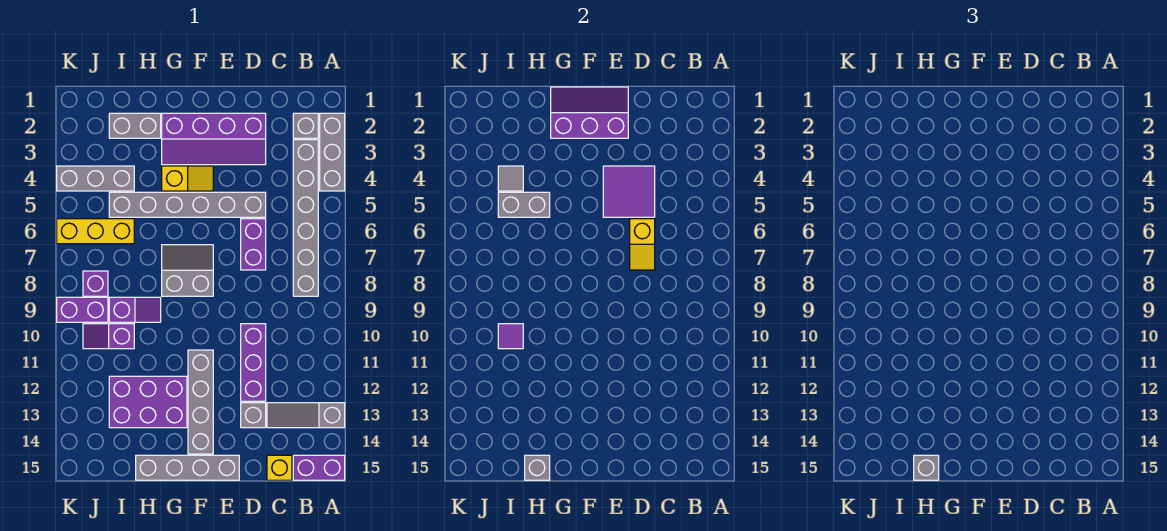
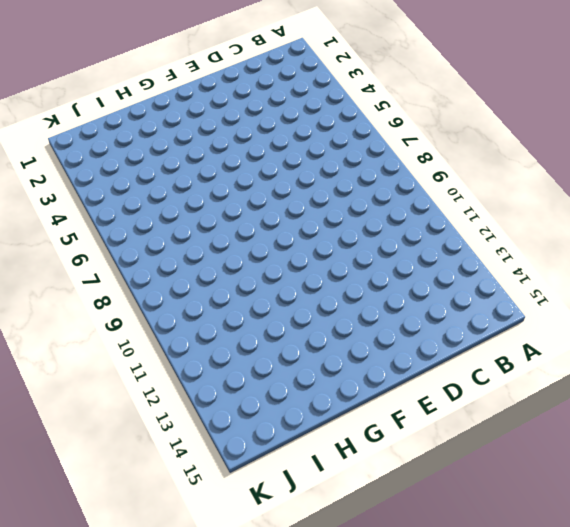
none -> grey 1x3 brick [320,113,345,191]
none -> grey 1x3 slope [267,403,345,428]
none -> purple 1x2 brick [293,455,345,480]
none -> grey 1x1 brick [293,113,318,138]

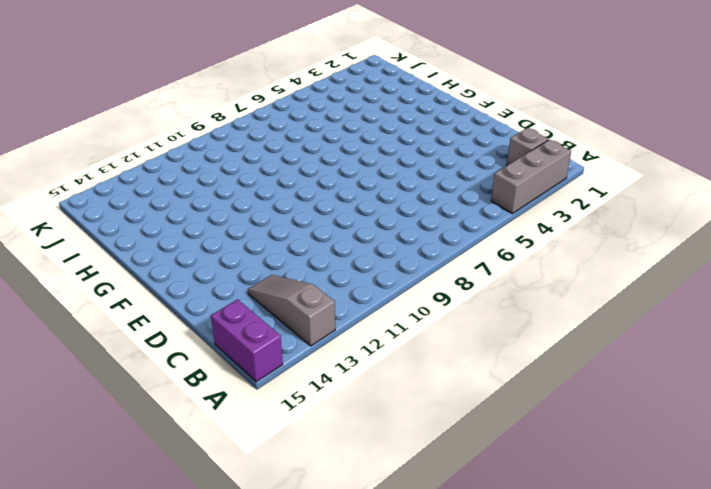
none -> grey 1x6 brick [293,140,318,296]
none -> yellow 1x1 brick [267,455,292,480]
none -> purple 2x4 slope [162,113,266,165]
none -> grey 1x6 brick [109,192,266,217]

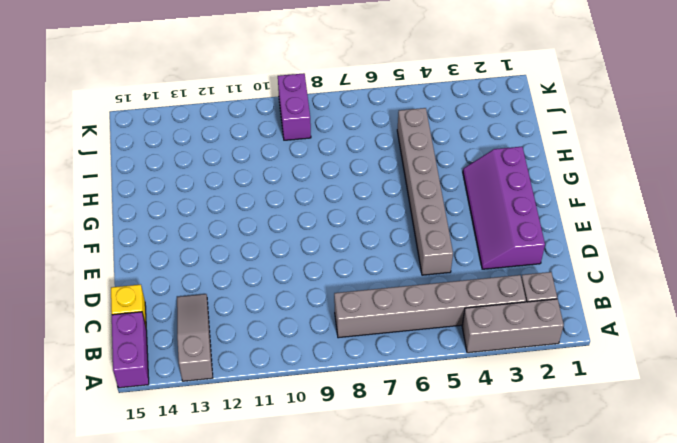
none -> purple 1x2 brick [241,219,266,270]
none -> purple 1x3 brick [241,324,266,401]
none -> grey 1x1 brick [241,403,266,428]
none -> grey 1x4 brick [136,455,239,480]

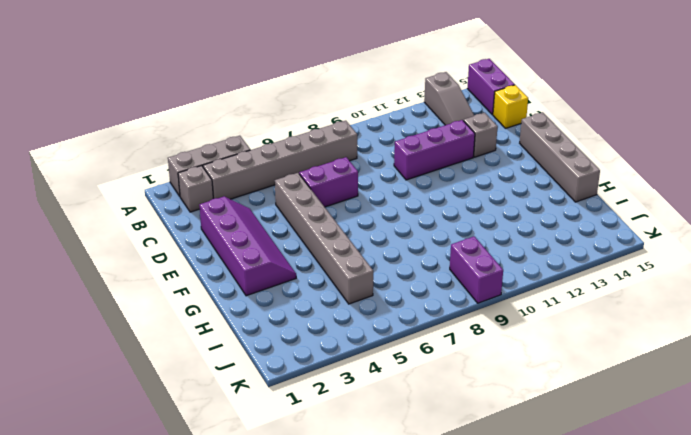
none -> yellow 1x2 slope [162,166,213,191]
none -> grey 2x2 slope [162,245,213,296]
none -> grey 1x4 brick [188,350,213,454]
none -> purple 2x3 brick [109,376,187,428]

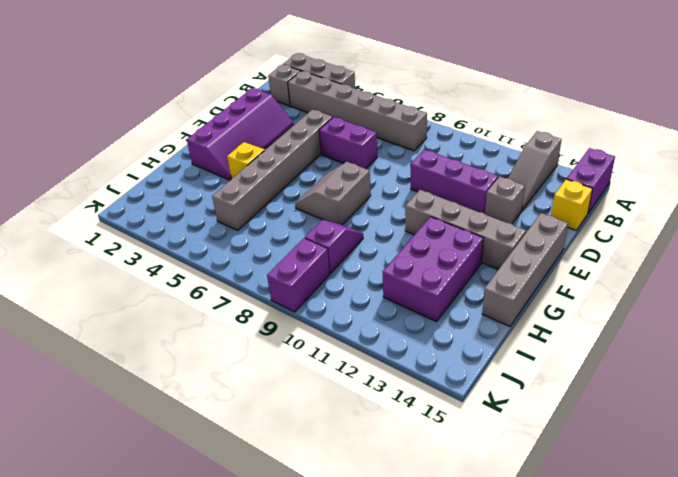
none -> grey 1x2 brick [109,113,161,138]
none -> grey 1x3 brick [57,166,134,191]
none -> yellow 1x3 brick [57,219,134,244]
none -> purple 1x2 slope [83,324,134,349]

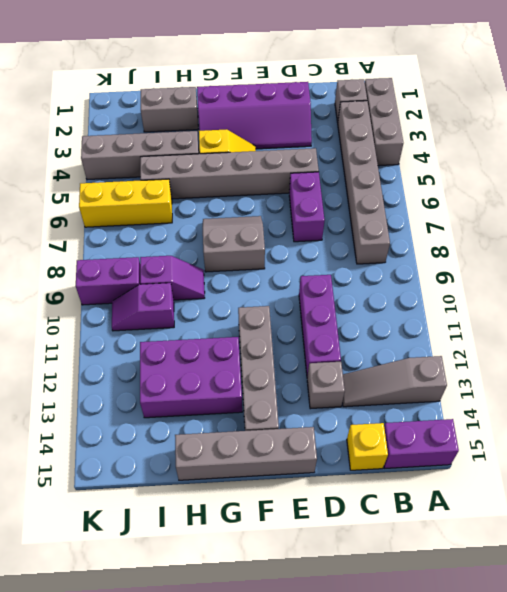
grey 1x4 brick [81,131,200,180] -> grey 1x3 brick [57,166,134,191]
none -> purple 1x1 brick [83,271,108,296]
none -> purple 2x2 tile [603,166,655,217]
none -> yellow 1x2 slope [630,219,655,270]
none -> purple 2x3 slope [551,87,628,138]

